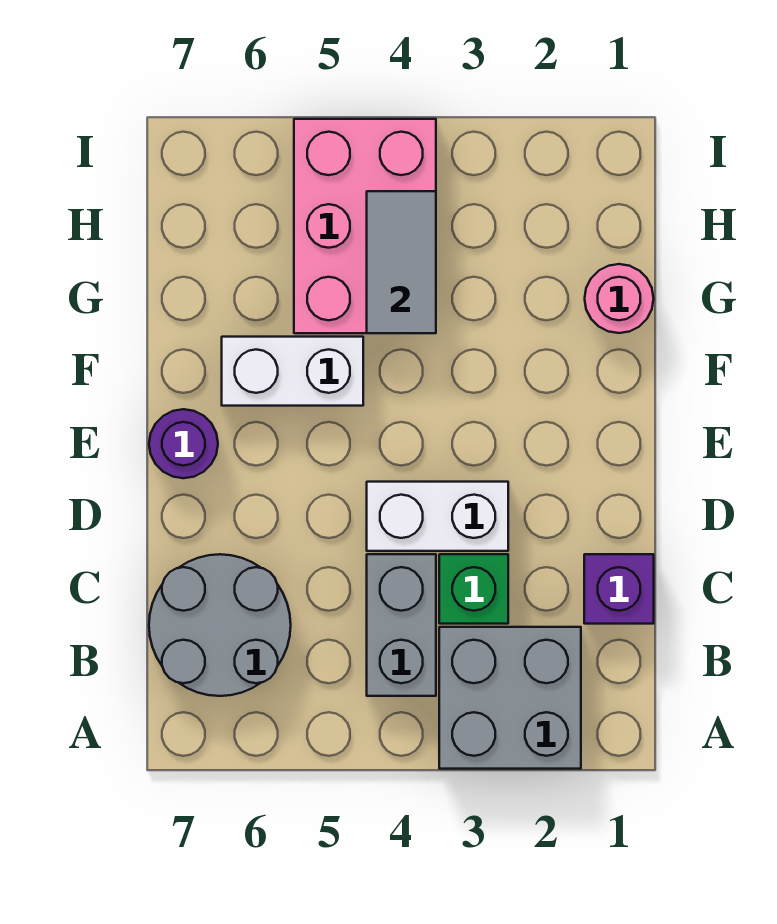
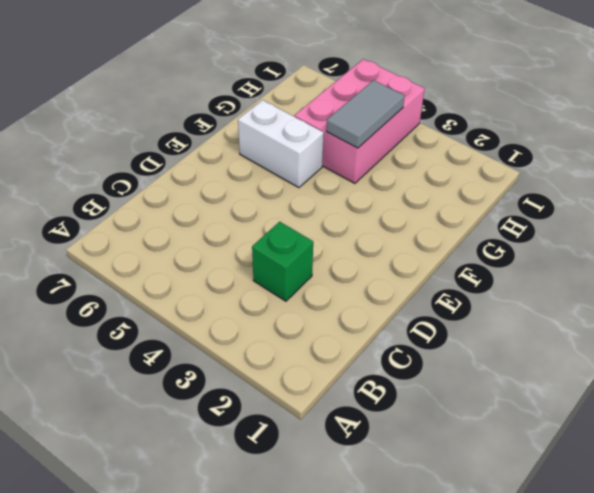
none -> grey 2x2 brick [439,627,581,769]
none -> grey 1x2 brick [367,554,436,696]

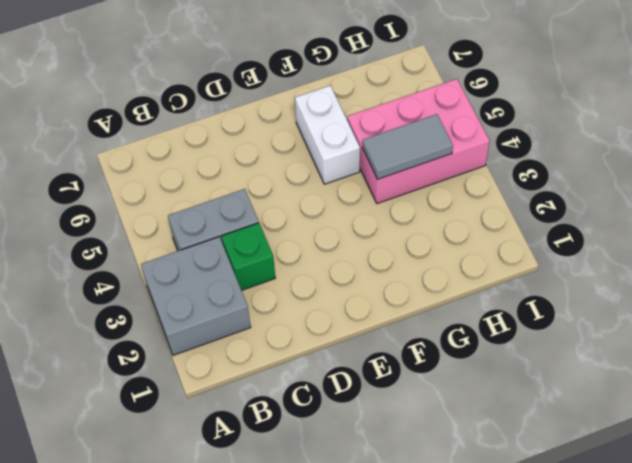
none -> grey 2x2 round brick [149,554,291,696]
none -> purple 1x1 brick [584,554,654,624]

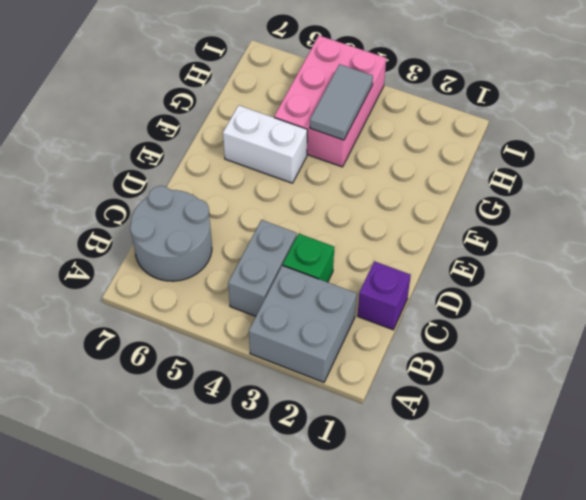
none -> white 1x2 brick [367,482,508,551]
none -> purple 1x1 round brick [149,409,218,478]

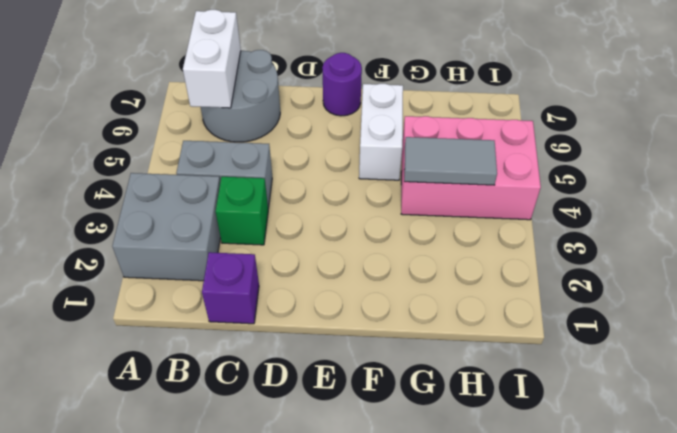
white 1x2 brick [183,10,241,108] -> white 1x2 brick moved to [367,482,508,551]
none -> pink 1x1 round brick [585,264,654,333]

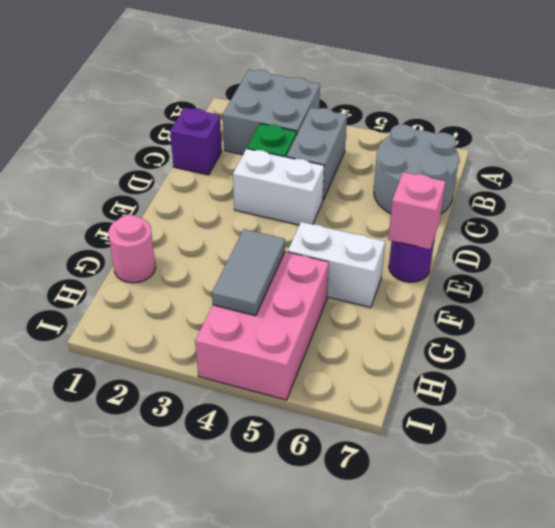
pink 1x1 brick [388,172,446,249] -> none

